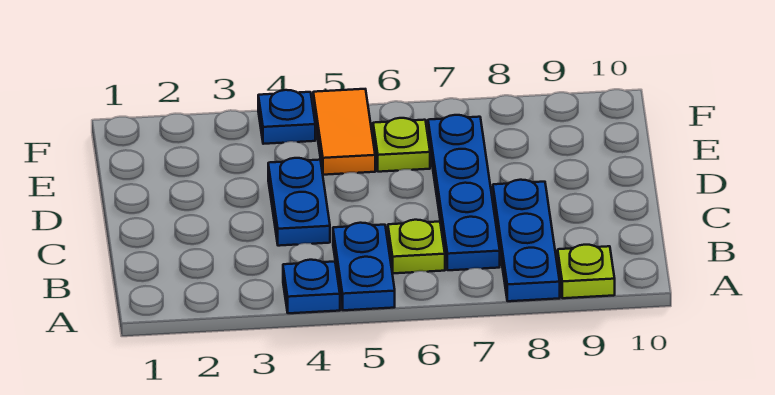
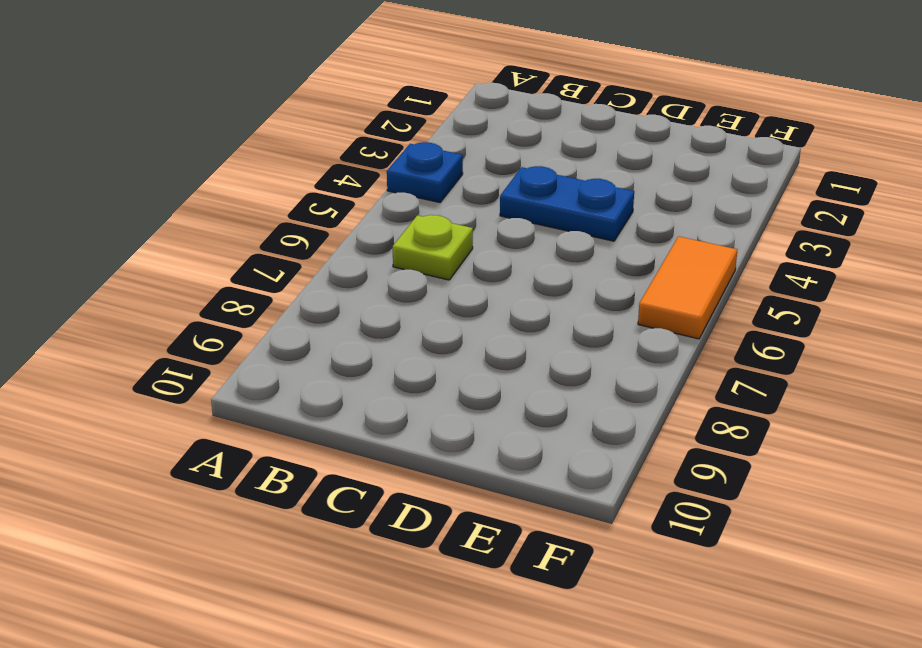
orange 1x2 tile [638,236,737,339] -> orange 1x2 tile turned to [313,89,375,175]
none -> blue 1x2 plate [333,223,395,310]
none -> blue 1x3 plate [493,180,560,301]

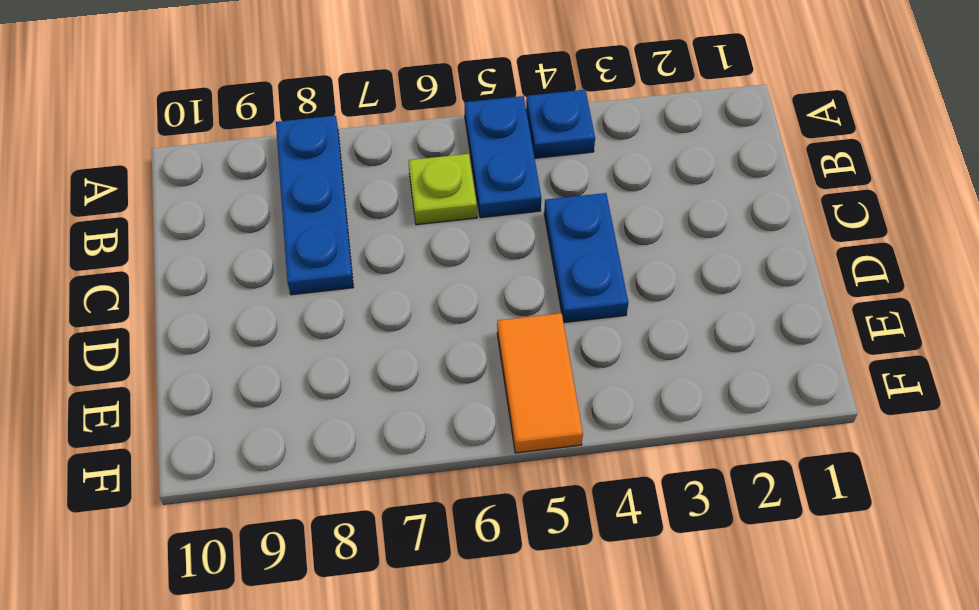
none -> lime 1x1 plate [558,245,615,298]
none -> blue 1x4 plate [428,115,500,270]

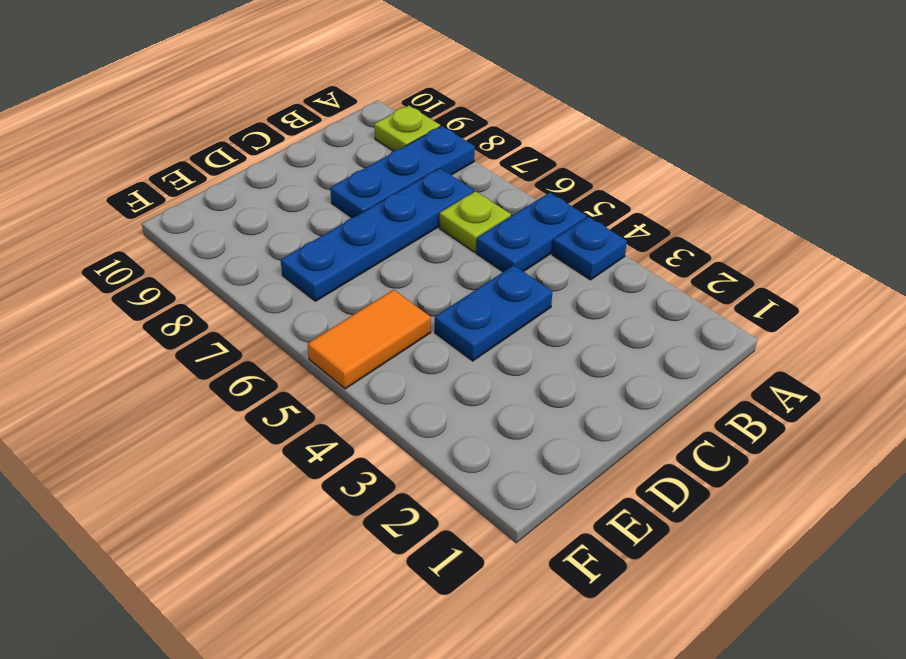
none -> lime 1x1 plate [373,118,430,172]
none -> blue 1x1 plate [258,90,315,144]

